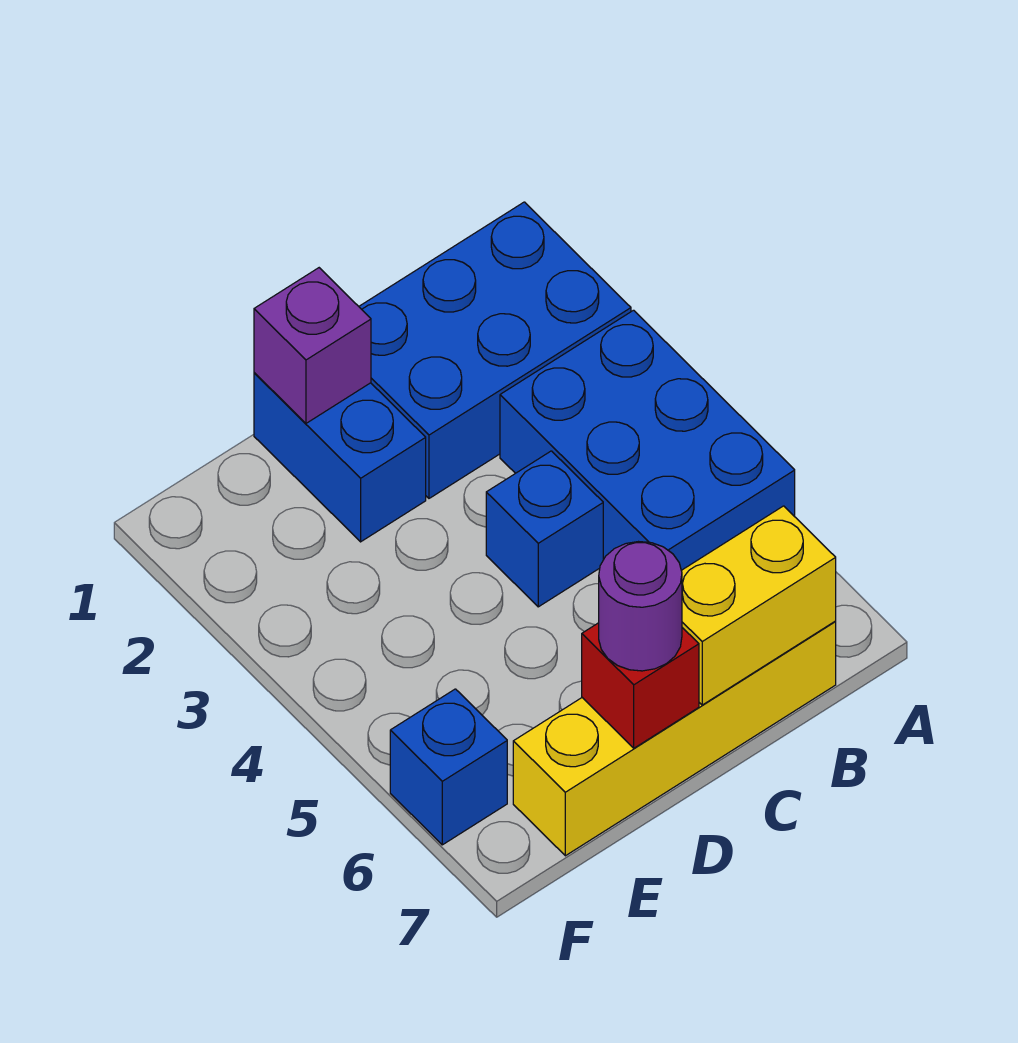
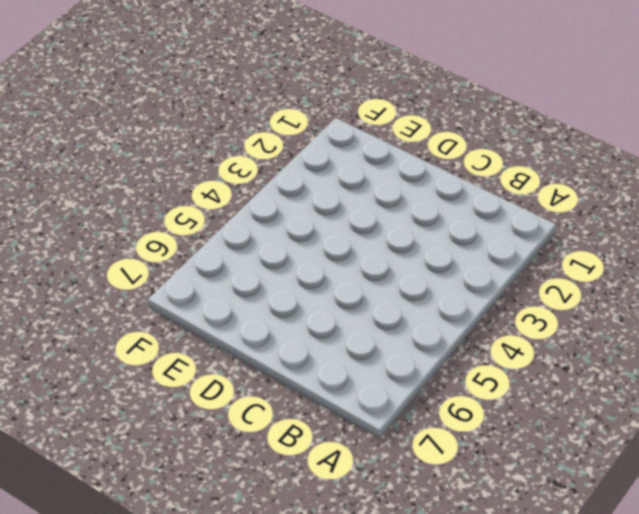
none -> blue 2x3 brick [359,202,631,498]
none -> blue 2x3 brick [500,310,795,570]

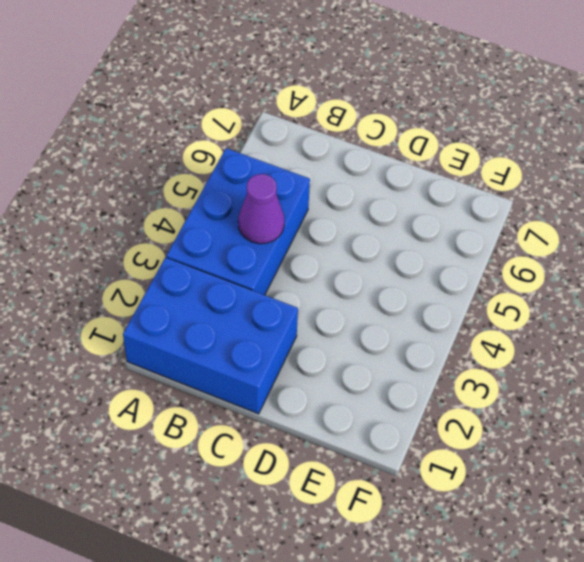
purple 1x1 cone [238,174,284,244] -> none
none -> yellow 1x4 brick [513,622,836,856]
none -> blue 1x1 brick [486,451,603,607]

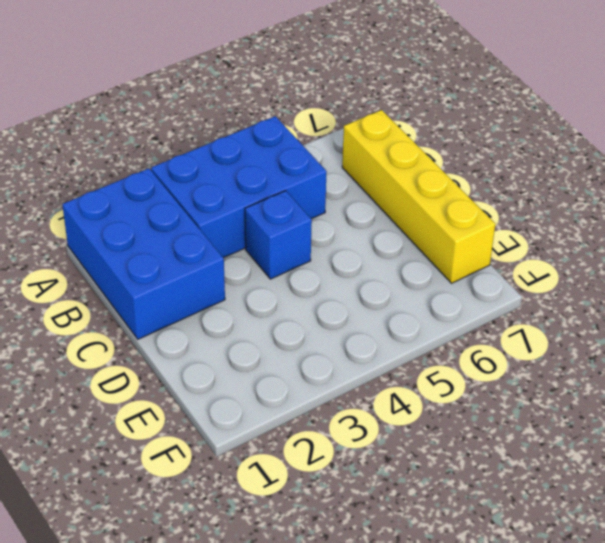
none -> blue 1x2 brick [254,373,426,542]
none -> blue 1x1 brick [390,689,507,845]

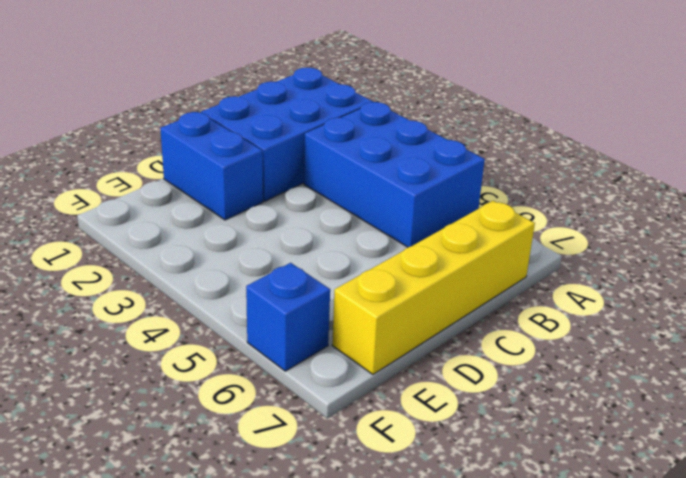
none -> blue 1x1 brick [486,451,603,607]
none -> yellow 1x2 brick [681,506,836,705]

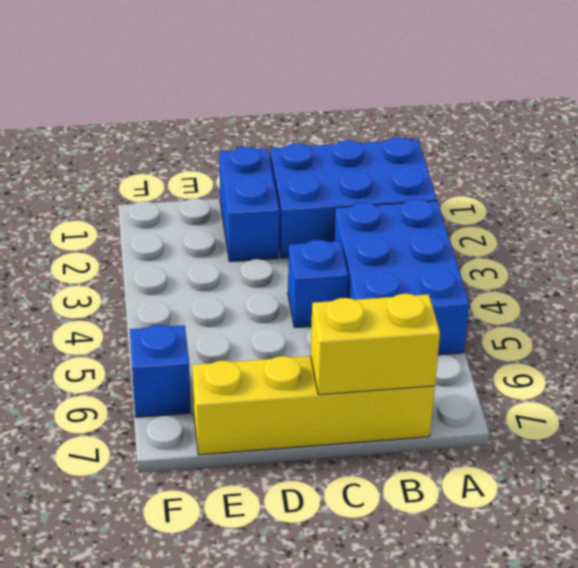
none -> purple 1x1 brick [254,268,371,423]
none -> red 1x1 brick [582,623,699,748]

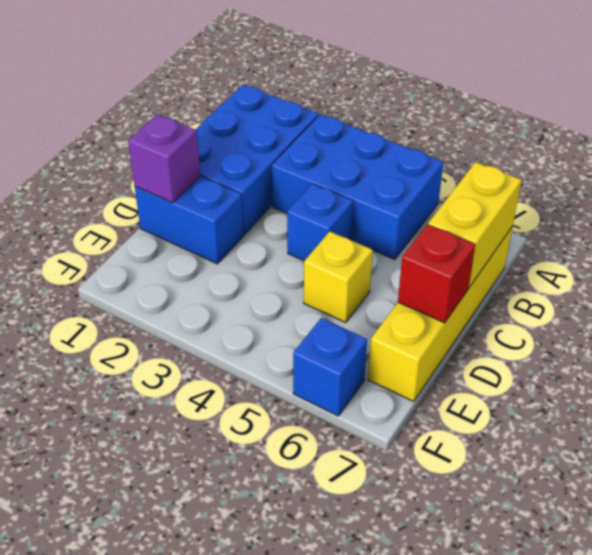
yellow 1x1 brick [304,232,373,322] -> none
none -> purple 1x1 round brick [599,542,682,671]

